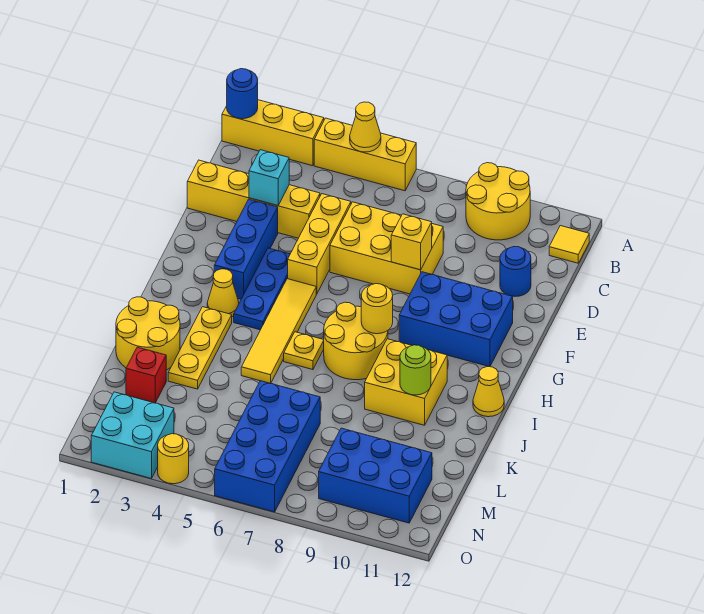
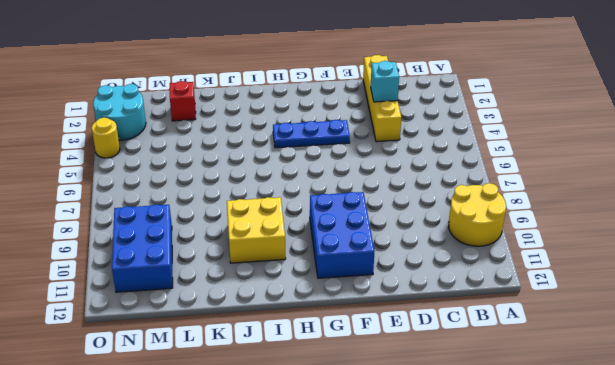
cyan 2x2 round brick [93,84,146,140] -> cyan 2x2 brick [91,392,174,478]
none -> yellow 1x3 brick [222,100,324,166]
none -> yellow 1x3 brick [314,118,416,191]
none -> yellow 1x1 tile [549,226,589,263]
none -> yellow 1x3 brick [288,194,351,294]

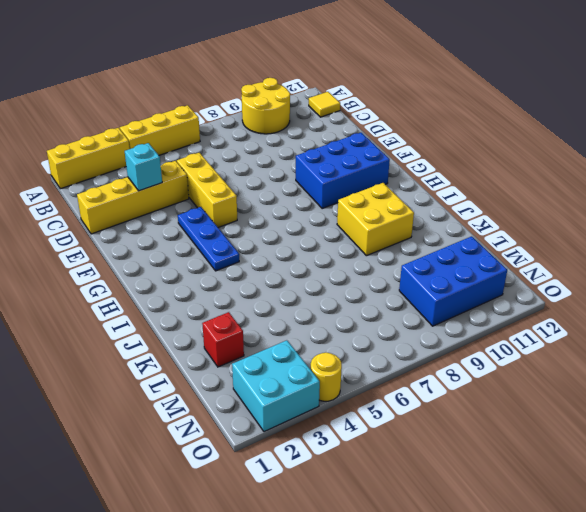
none -> yellow 2x3 brick [330,202,443,294]
none -> blue 1x1 round brick [500,247,531,296]
none -> blue 1x3 brick [214,199,278,299]
none -> yellow 1x4 tile [241,279,316,383]

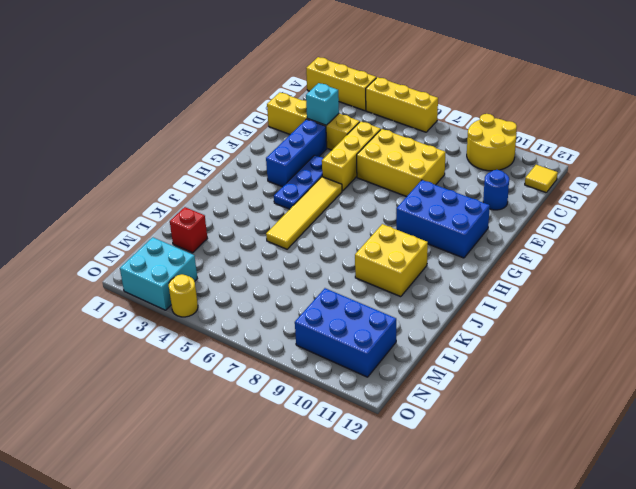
none -> yellow 1x1 cone [207,269,239,317]
none -> yellow 2x2 round brick [324,302,388,380]
none -> yellow 1x3 plate [168,307,232,389]
none -> yellow 1x1 plate [284,332,324,370]

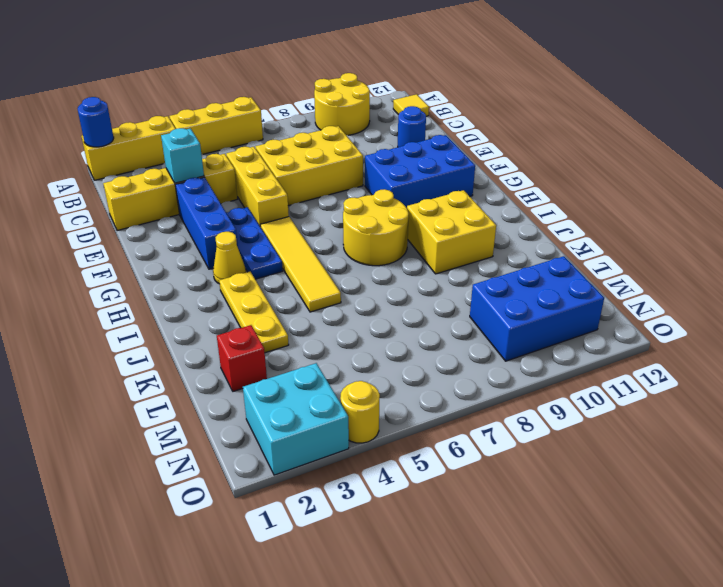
none -> yellow 1x1 plate [284,332,324,370]
none -> yellow 1x1 cone [473,367,504,417]
none -> yellow 2x2 round brick [116,297,180,370]
none -> blue 2x4 brick [215,381,320,512]

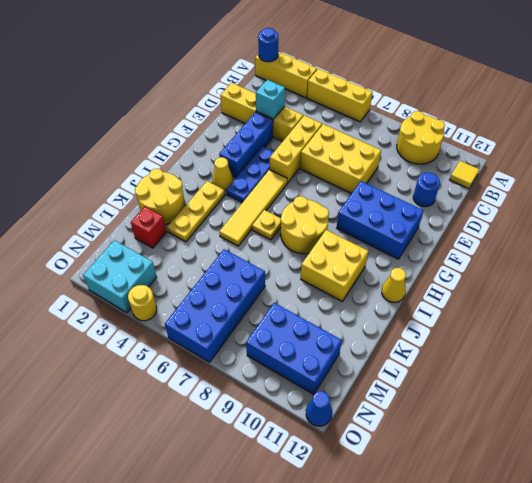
blue 1x1 cone [306,391,332,426] -> none
none -> yellow 1x1 cone [350,102,381,152]
none -> yellow 1x1 brick [391,214,432,270]
none -> yellow 1x1 round brick [361,284,393,334]
none -> lime 1x1 round brick [400,345,431,395]

